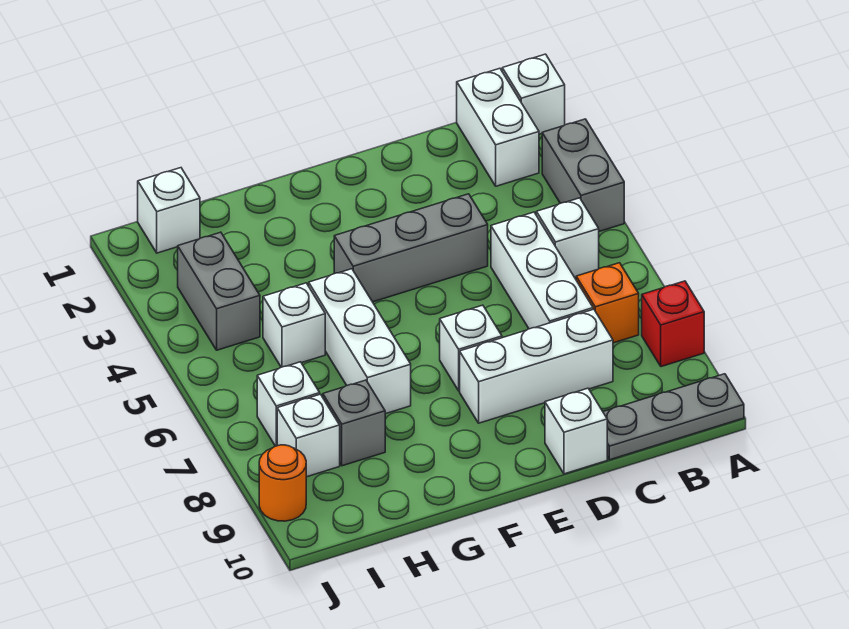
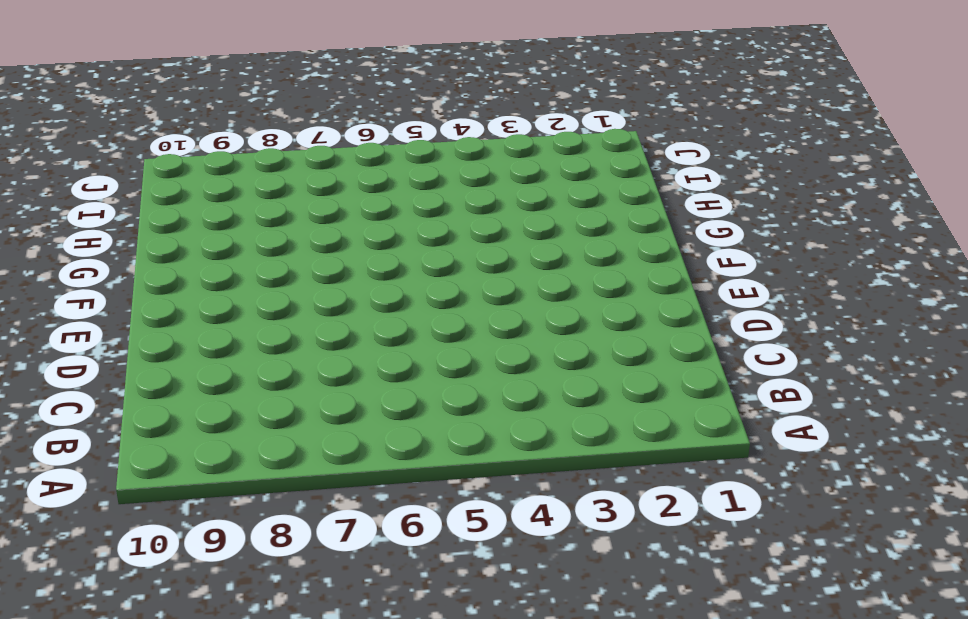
none -> white 1x1 brick [502,54,565,134]
none -> grey 1x2 brick [542,119,624,231]
none -> red 1x1 brick [642,281,704,367]

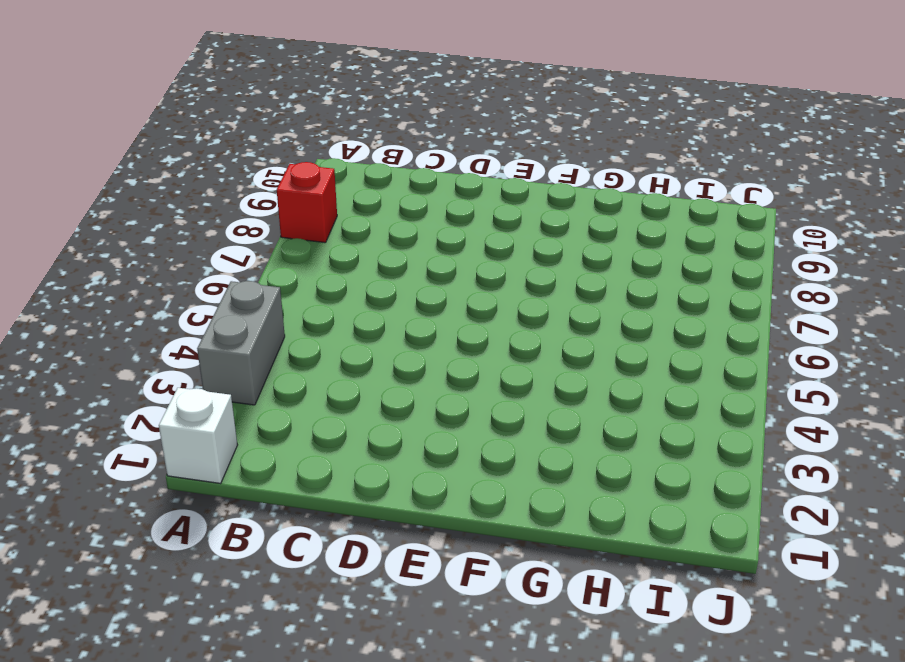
none -> grey 1x3 plate [603,374,744,460]
none -> white 1x2 brick [457,68,539,186]
none -> white 1x1 brick [536,198,599,278]

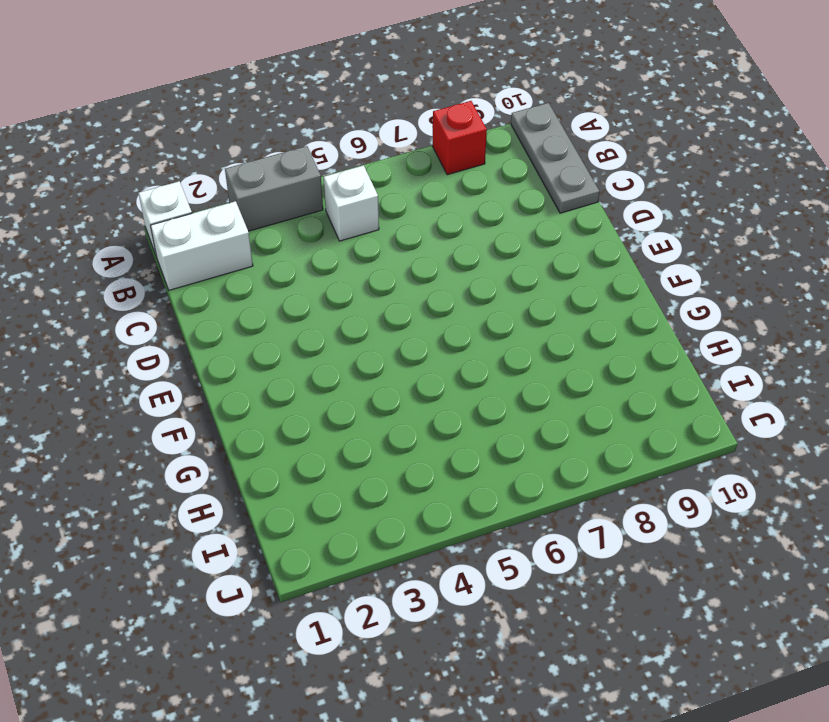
none -> orange 1x1 brick [576,263,639,343]
none -> white 1x3 brick [491,212,593,329]
none -> white 1x3 brick [460,309,613,423]

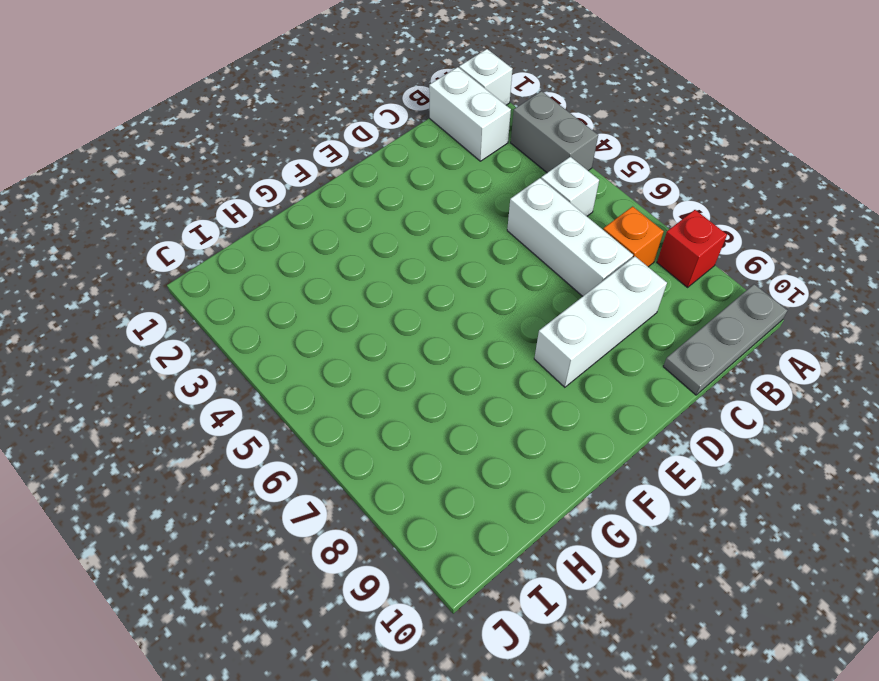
none -> grey 1x3 brick [334,194,488,302]
none -> white 1x1 brick [545,388,607,474]
none -> white 1x1 brick [440,305,502,391]

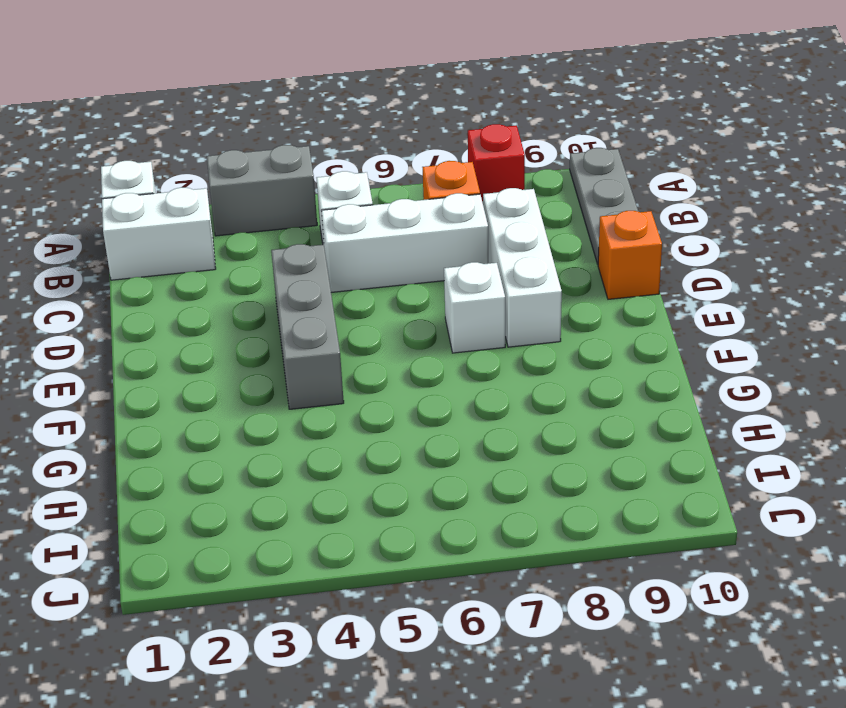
orange 1x1 brick [598,211,662,299] -> white 1x1 brick [545,388,607,474]
none -> white 1x3 brick [309,269,411,414]
none -> white 1x1 brick [263,283,325,367]
none -> grey 1x1 brick [323,380,385,466]

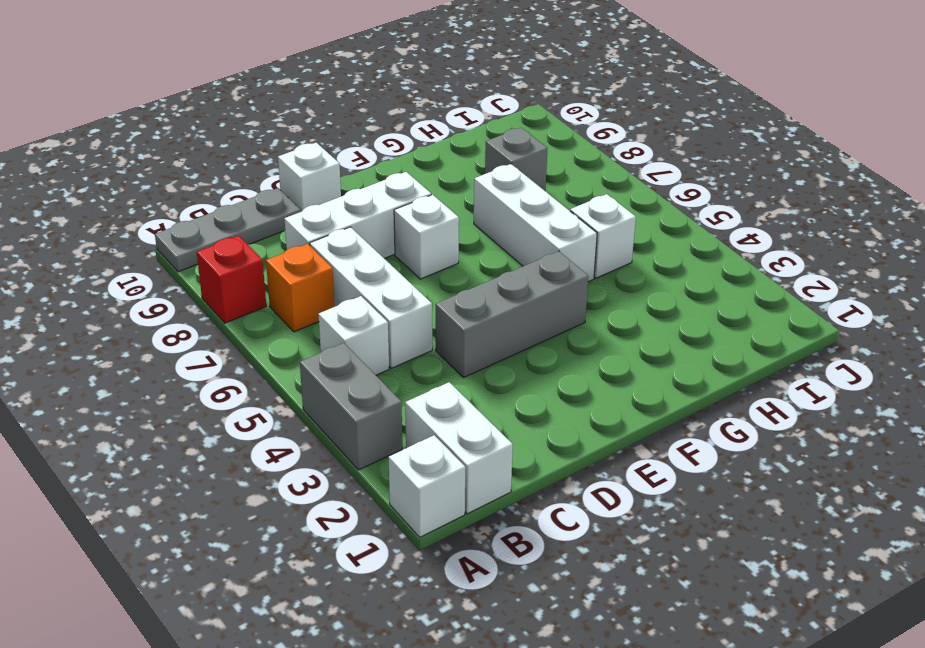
none -> white 1x1 brick [138,168,200,253]
none -> grey 1x2 brick [178,232,260,350]
none -> white 1x1 brick [257,362,320,446]

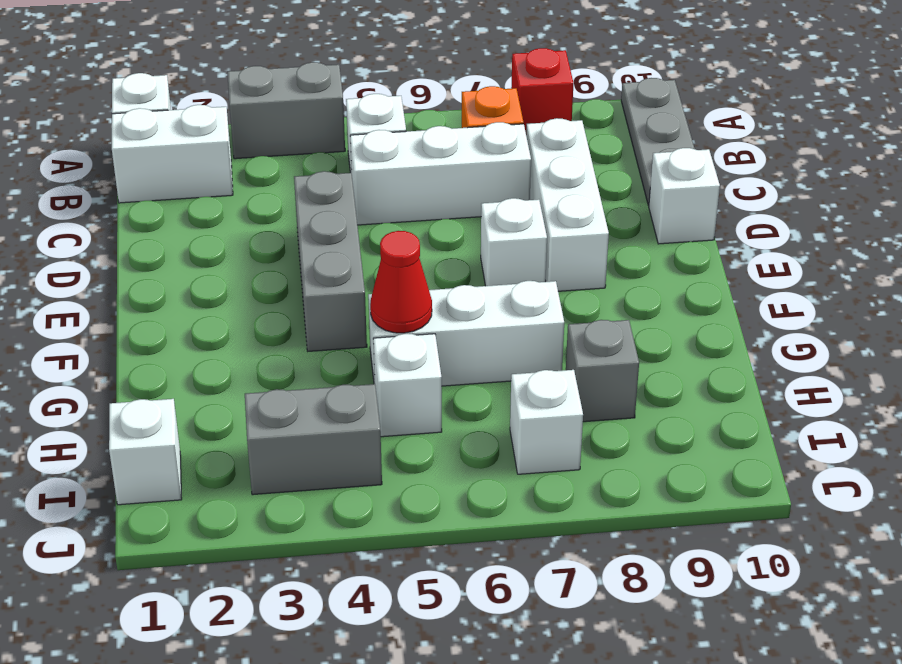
red 1x1 cone [370,231,432,333] -> none
none -> white 1x1 brick [277,394,340,477]
none -> orange 1x1 round brick [259,445,306,521]

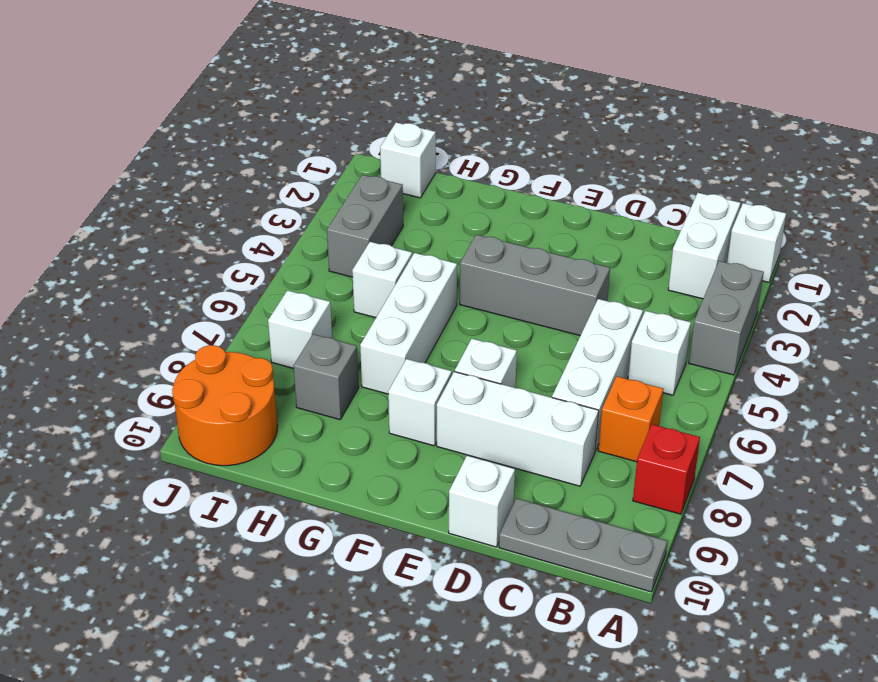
white 1x1 brick [388,359,452,446] -> white 1x1 brick moved to [277,394,340,477]
orange 2x2 round brick [172,345,278,466] -> orange 1x1 round brick [259,445,306,521]

